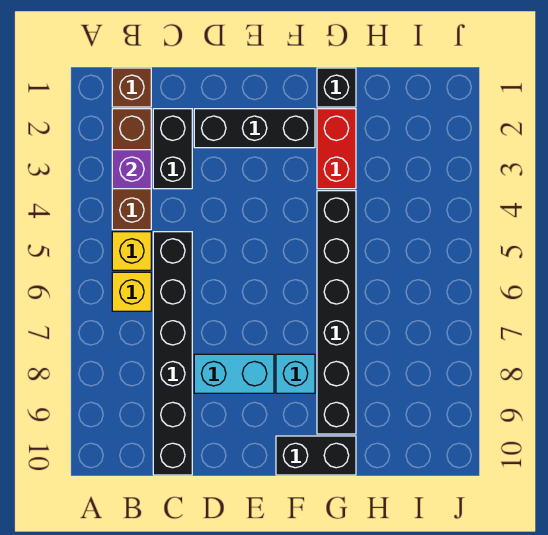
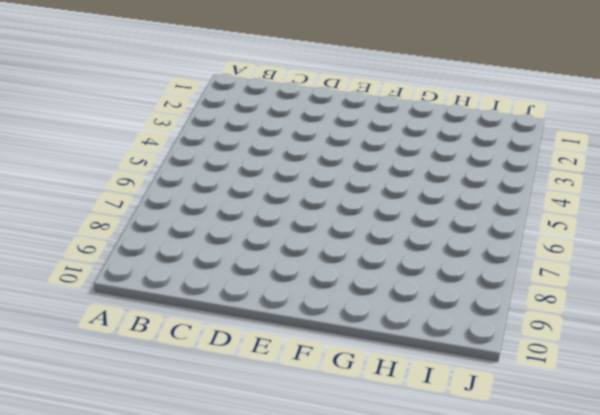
none -> brown 1x1 brick [112,68,151,107]
none -> brown 1x3 brick [112,109,151,230]
none -> yellow 1x1 brick [112,232,151,270]

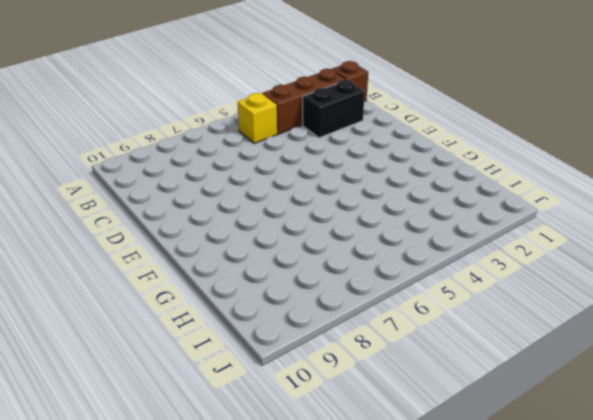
none -> yellow 1x1 brick [112,272,151,311]
none -> black 1x6 brick [153,232,192,475]
none -> black 1x3 brick [194,109,315,148]

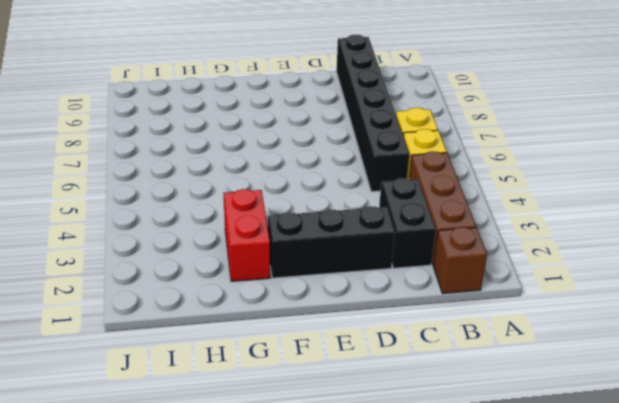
none -> cyan 1x2 brick [194,354,274,393]
none -> cyan 1x1 brick [276,354,315,393]
none -> black 1x2 brick [276,436,356,475]

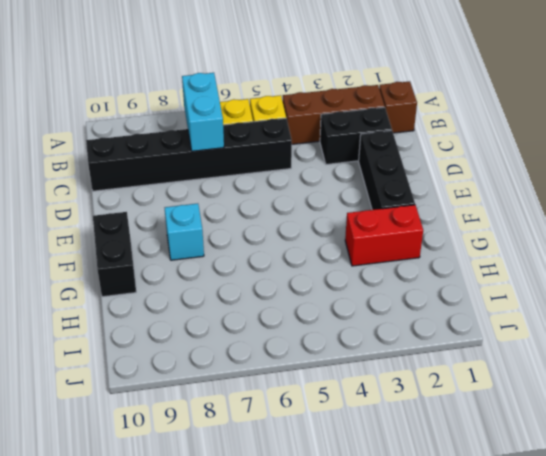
cyan 1x2 brick [182,73,224,151] -> cyan 1x2 brick moved to [194,354,274,393]
none -> black 1x1 brick [317,68,356,107]
none -> black 1x6 brick [317,191,356,434]
none -> purple 1x1 brick [112,150,151,189]

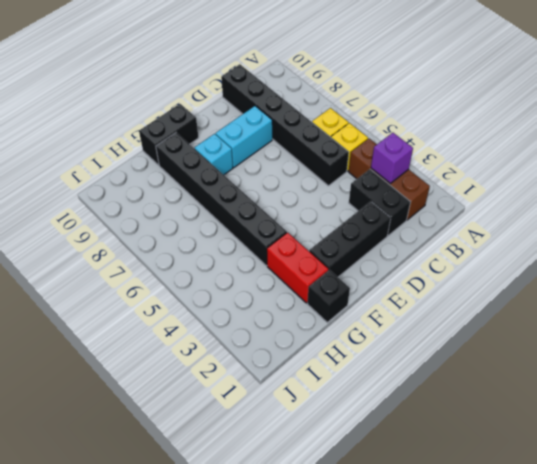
none -> brown 1x1 brick [112,68,151,107]

